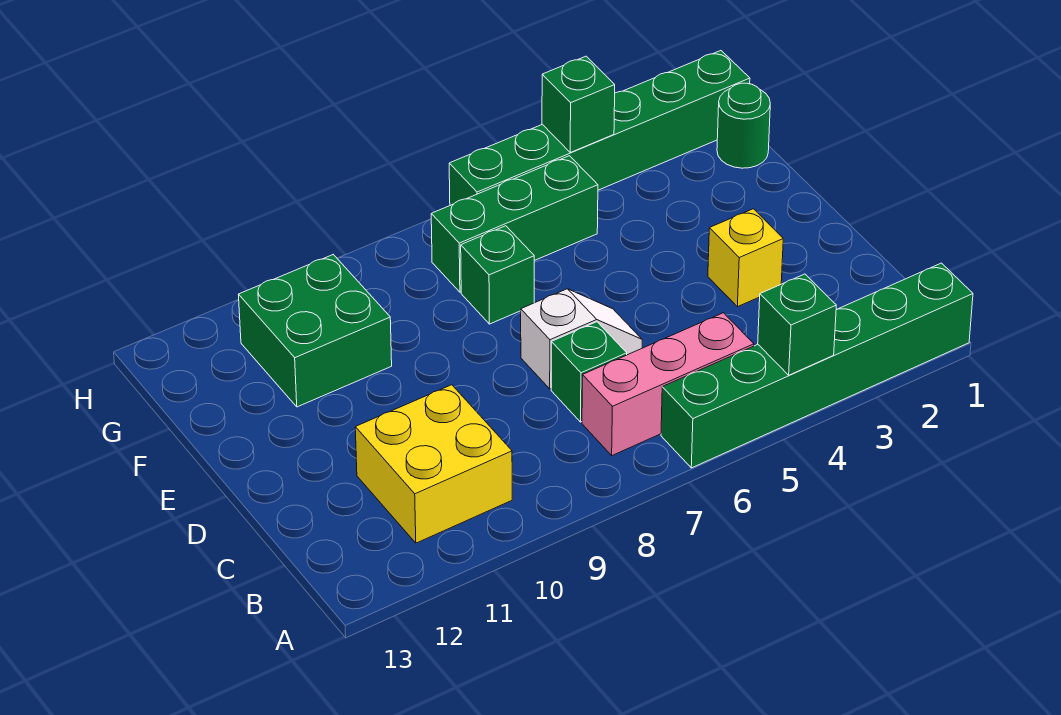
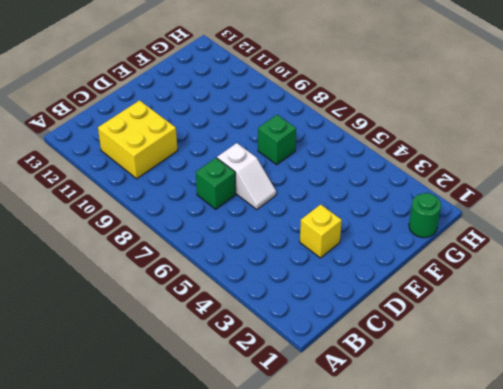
none -> green 1x6 brick [661,263,973,468]
none -> pink 1x3 brick [582,313,754,455]
none -> green 2x2 brick [238,255,392,407]

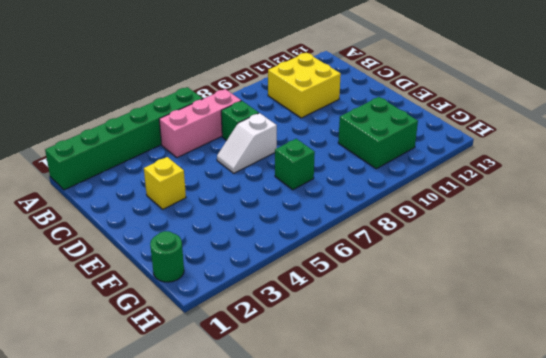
none -> green 1x3 brick [431,156,598,292]
none -> green 1x6 brick [449,51,750,205]
none -> green 1x1 brick [758,274,836,375]

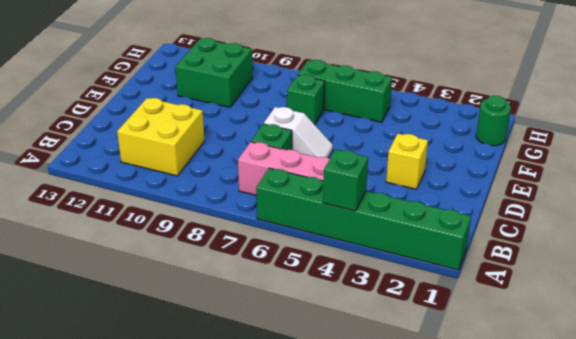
none -> green 1x6 brick [449,51,750,205]
none -> green 1x1 brick [542,56,615,152]

